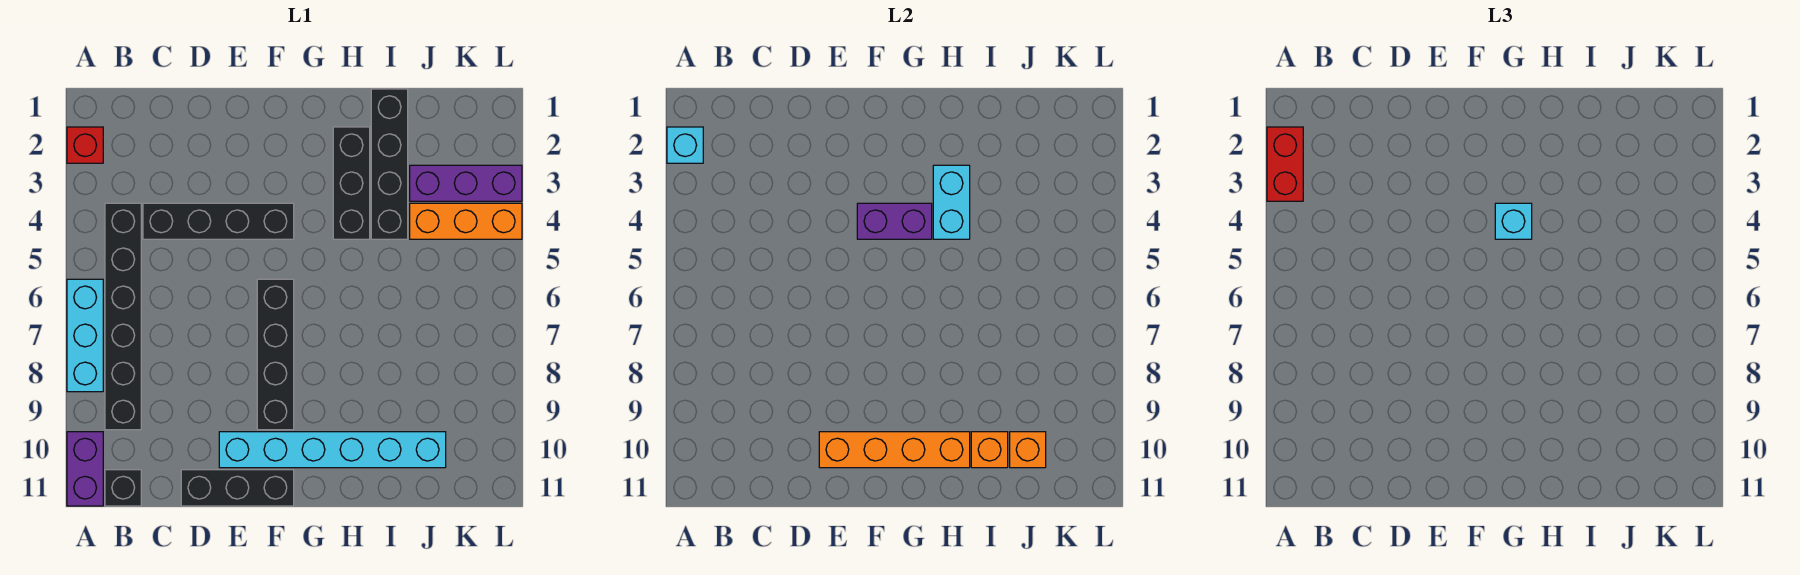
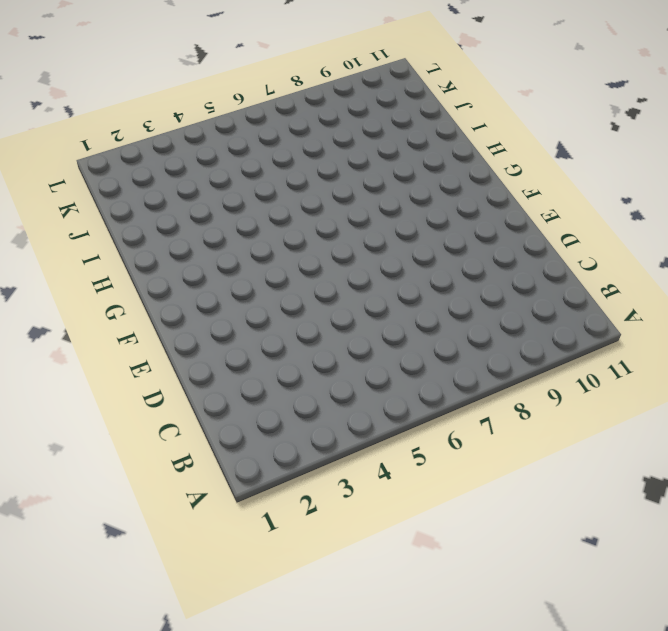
none -> red 1x1 brick [67,127,103,163]
none -> cyan 1x3 brick [67,279,103,392]
none -> purple 1x2 brick [67,432,103,506]

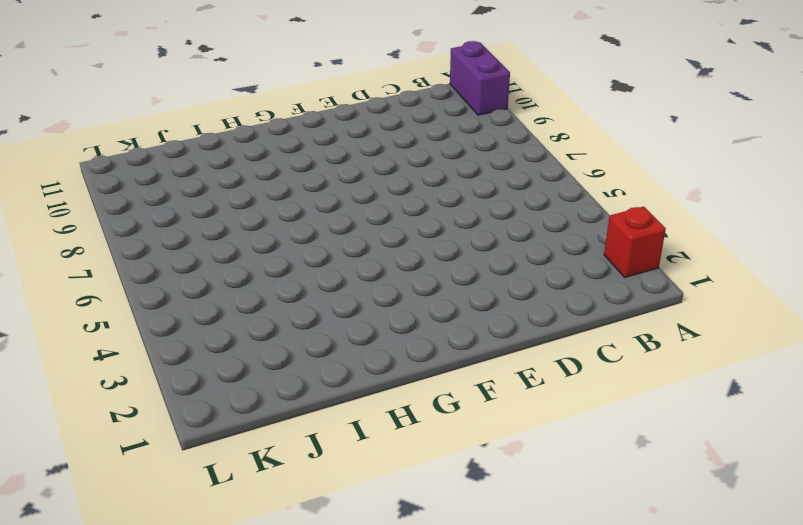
none -> cyan 1x3 brick [67,279,103,392]
none -> black 1x6 brick [105,203,141,430]
none -> black 1x1 brick [105,470,141,506]

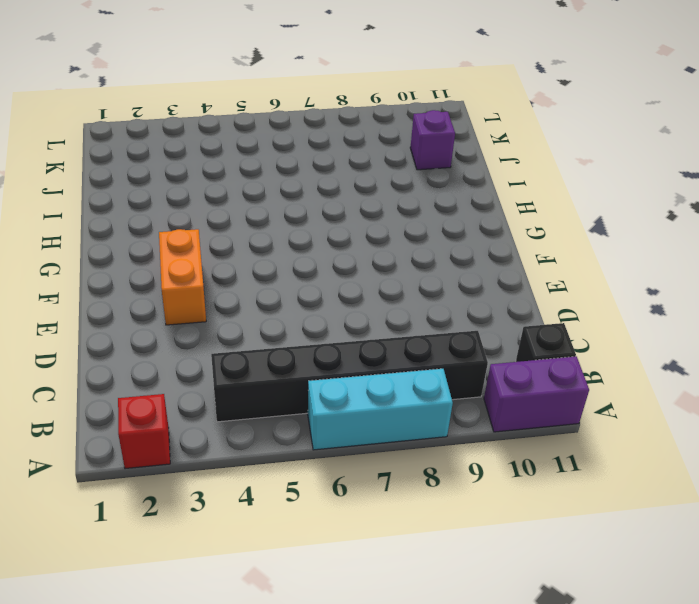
orange 1x2 brick [159,229,206,325] -> none
purple 1x1 brick [410,110,455,170] -> cyan 1x6 brick [219,432,446,468]
none -> black 1x4 brick [143,203,294,239]
none -> black 1x3 brick [181,470,294,506]
none -> black 1x4 brick [257,279,294,430]

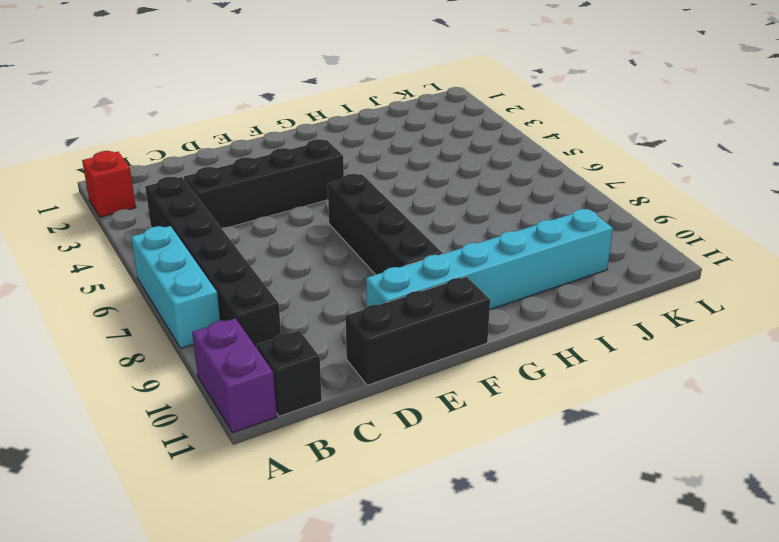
none -> black 1x3 brick [333,127,370,239]
none -> black 1x4 brick [371,89,408,239]
none -> purple 1x3 brick [410,165,522,201]

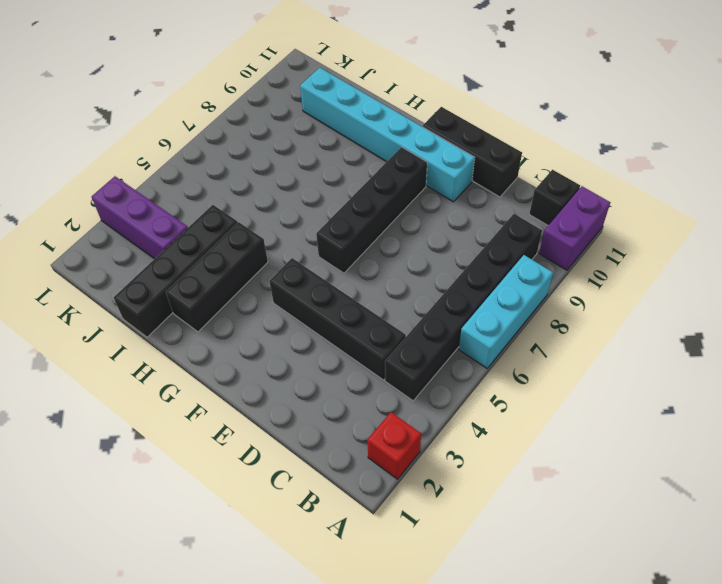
none -> orange 1x3 brick [410,203,522,239]
none -> cyan 1x1 brick [667,127,703,163]
none -> orange 1x4 brick [819,432,970,468]

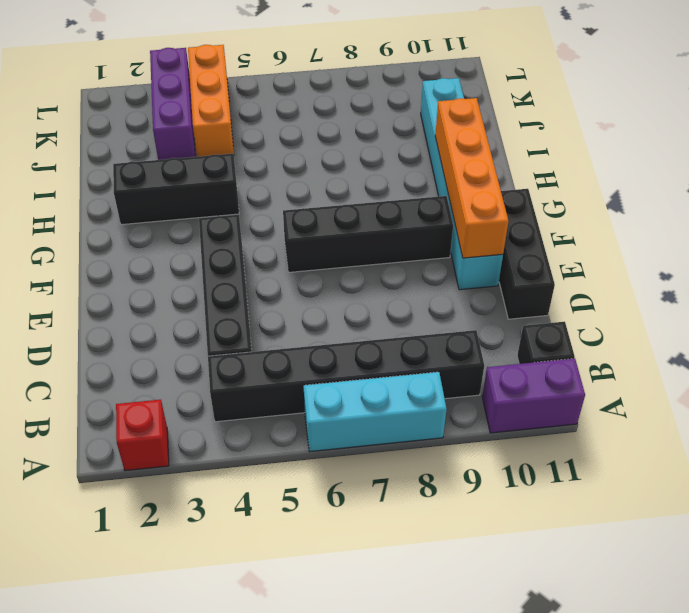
none -> black 1x4 brick [371,89,408,239]
none -> cyan 1x1 brick [667,127,703,163]
none -> purple 1x2 brick [857,203,932,239]

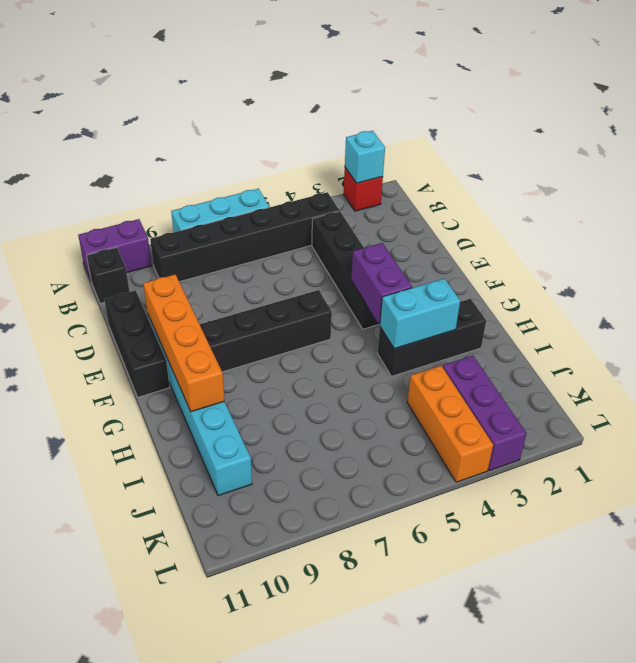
none -> black 1x4 brick [371,89,408,239]
none -> orange 1x1 brick [971,432,1008,468]
none -> orange 1x1 brick [1010,432,1046,468]

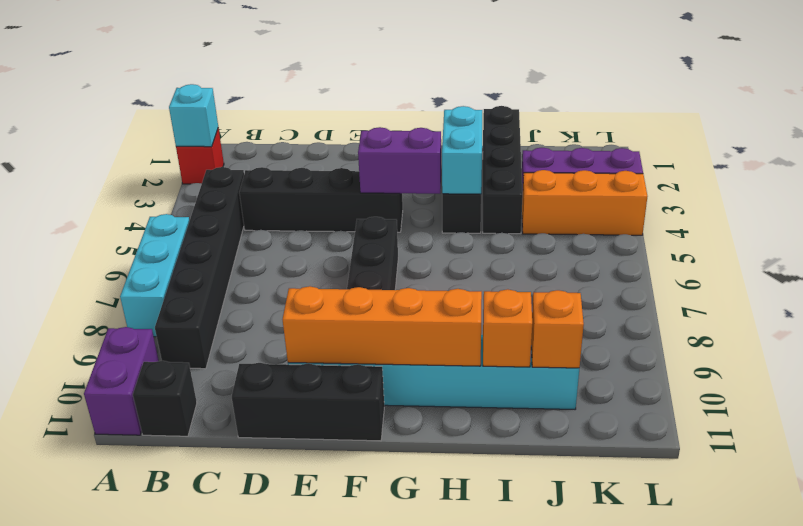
none -> red 1x2 brick [1267,127,1303,201]
none -> cyan 1x1 brick [1495,203,1532,239]

